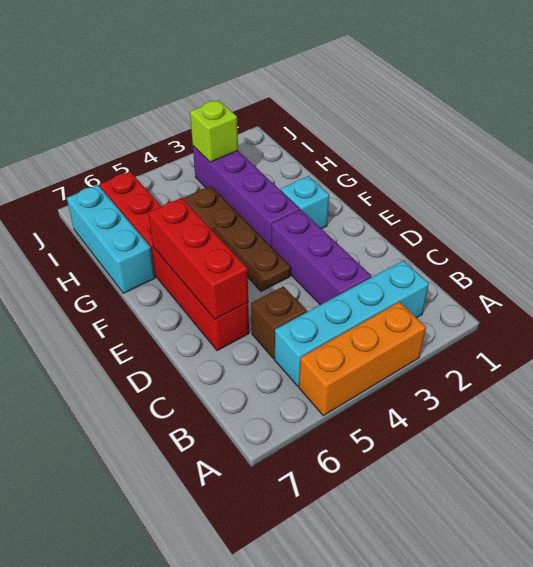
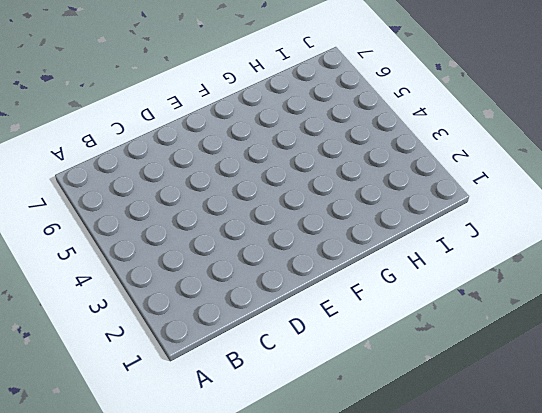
none -> orange 1x3 brick [299,302,426,416]
none -> cyan 1x4 brick [275,260,429,386]

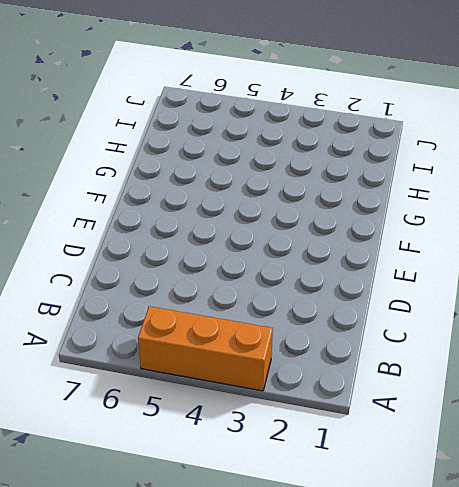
none -> cyan 1x4 brick [275,260,429,386]
none -> purple 1x3 brick [272,210,371,305]

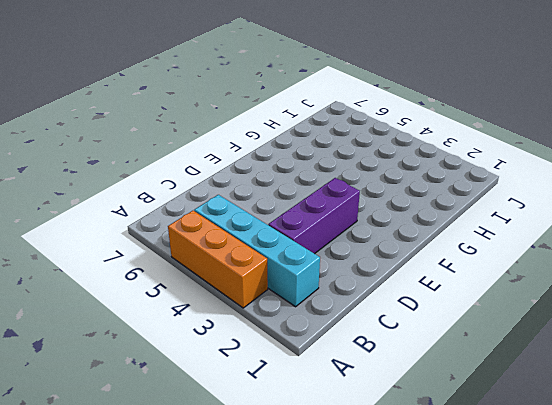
none -> brown 1x1 brick [251,286,307,359]
none -> red 1x6 brick [100,172,249,351]

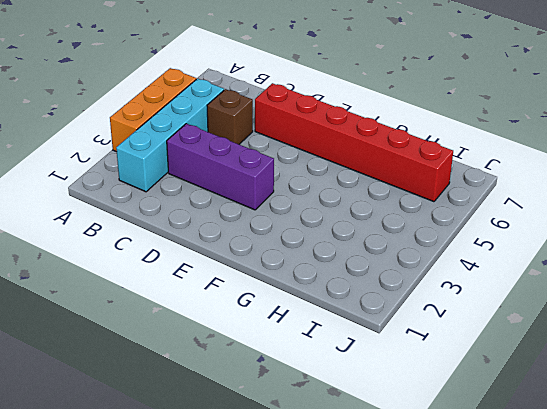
none -> brown 1x4 plate [183,186,291,292]
none -> cyan 1x1 brick [281,176,329,229]

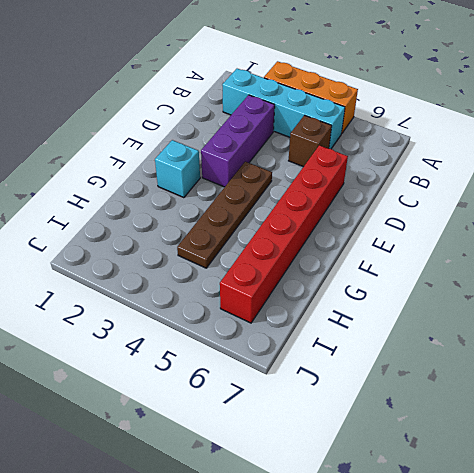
none -> purple 1x4 brick [193,146,300,247]
none -> cyan 1x3 brick [67,185,155,293]

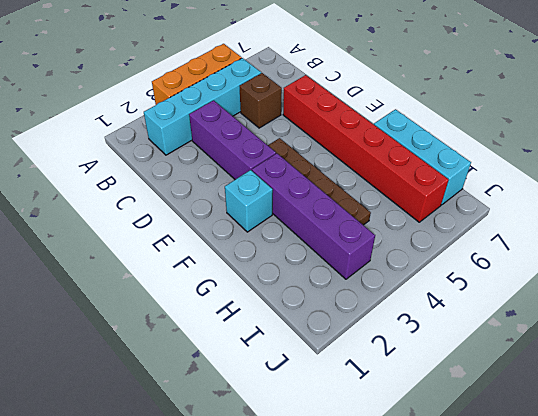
none -> red 1x3 brick [148,198,248,319]
none -> lime 1x1 brick [190,100,238,162]

